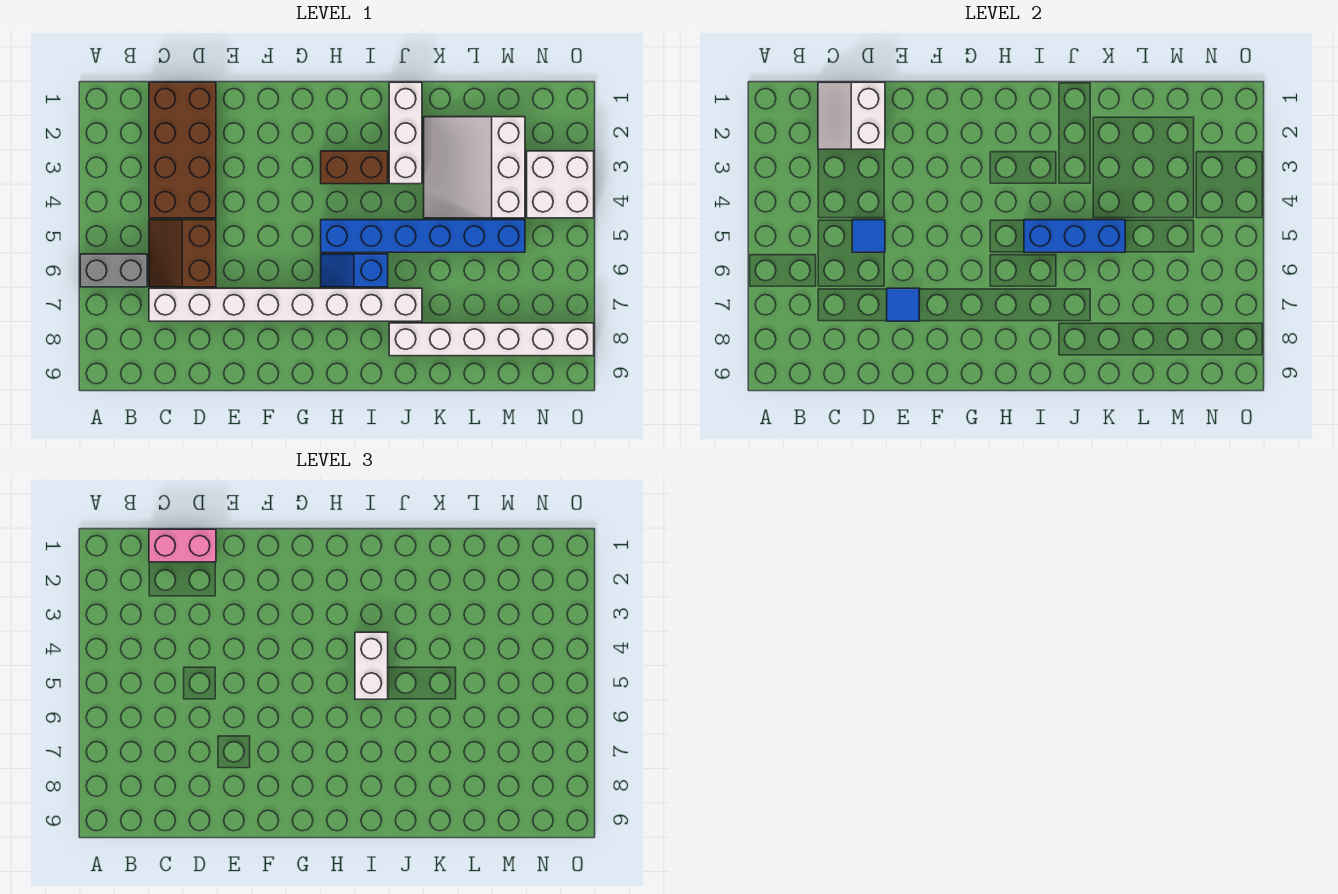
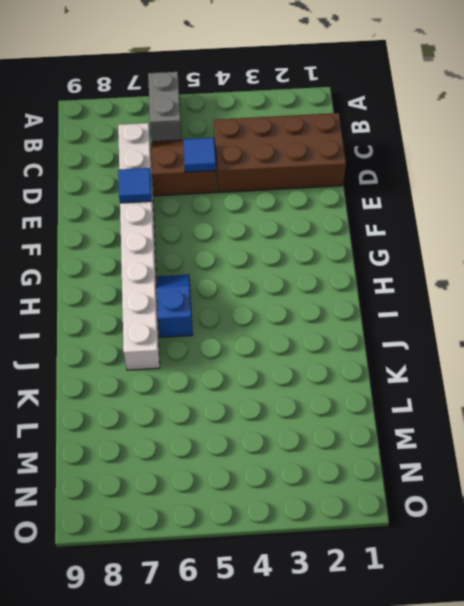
none -> brown 1x2 brick [321,151,388,184]
none -> blue 1x6 brick [321,220,525,252]
none -> white 1x3 brick [389,82,422,184]

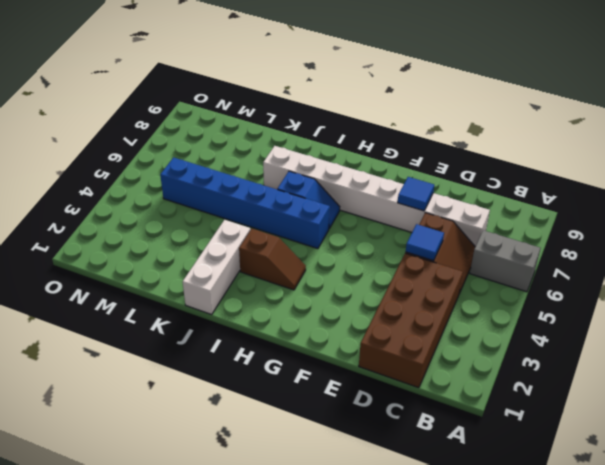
brown 1x2 slope [239,229,306,290] -> brown 1x2 brick [321,151,388,184]
none -> white 1x6 brick [389,323,594,356]
none -> white 3x3 slope [424,117,525,218]
none -> white 2x2 brick [527,151,594,218]

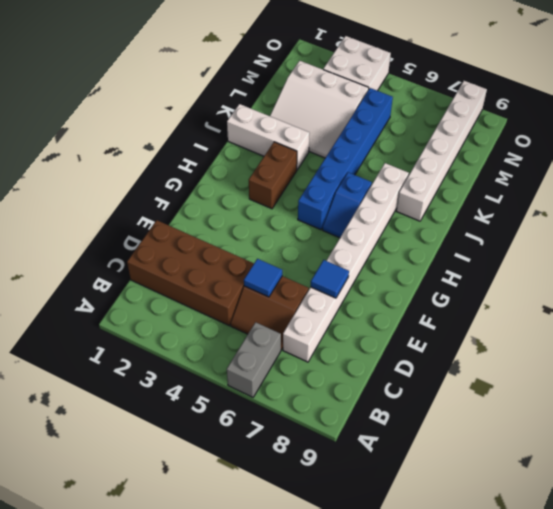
none -> white 2x2 slope [818,82,885,149]
none -> blue 1x3 brick [1024,220,1125,252]
none -> pink 1x2 brick [149,529,216,562]

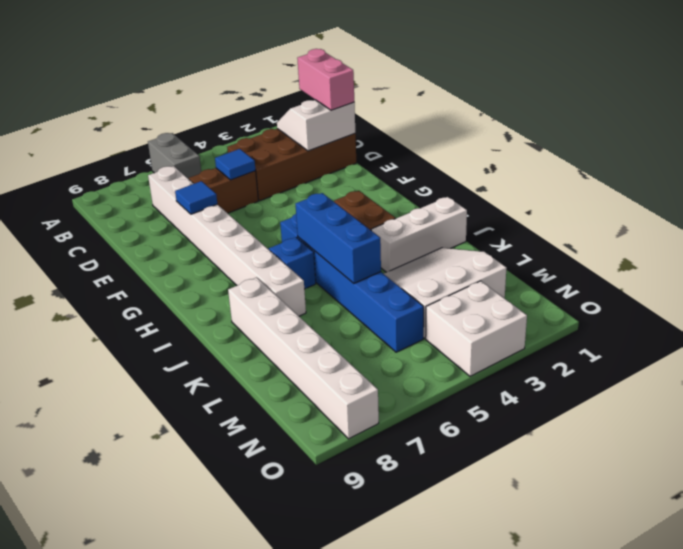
none -> white 1x2 brick [355,632,388,699]

